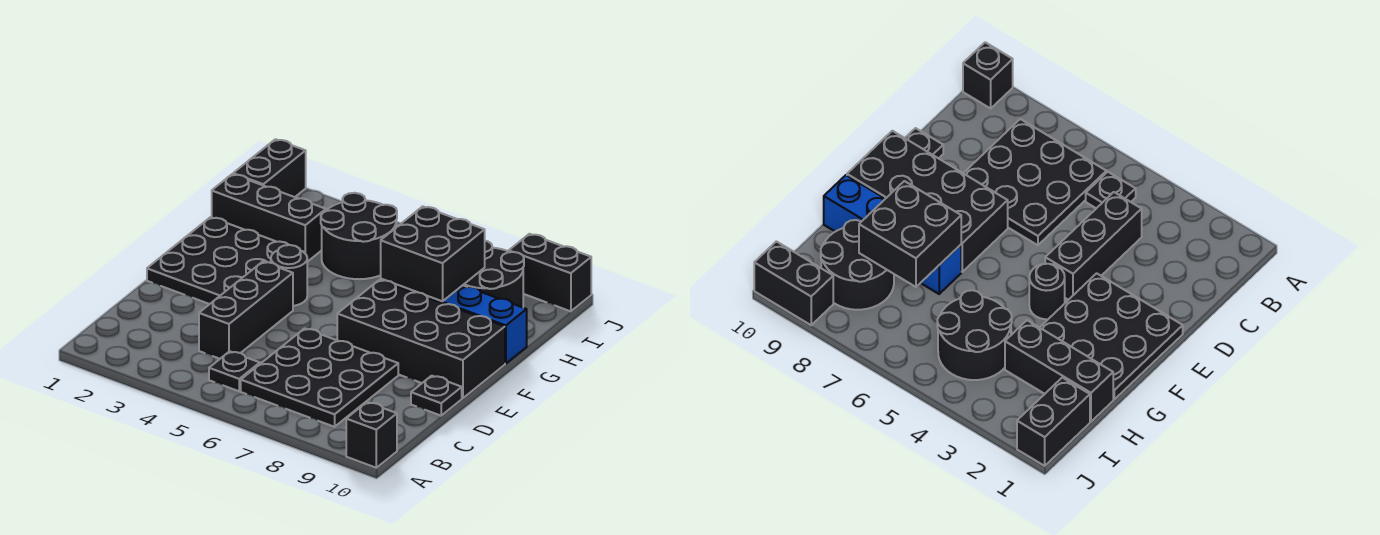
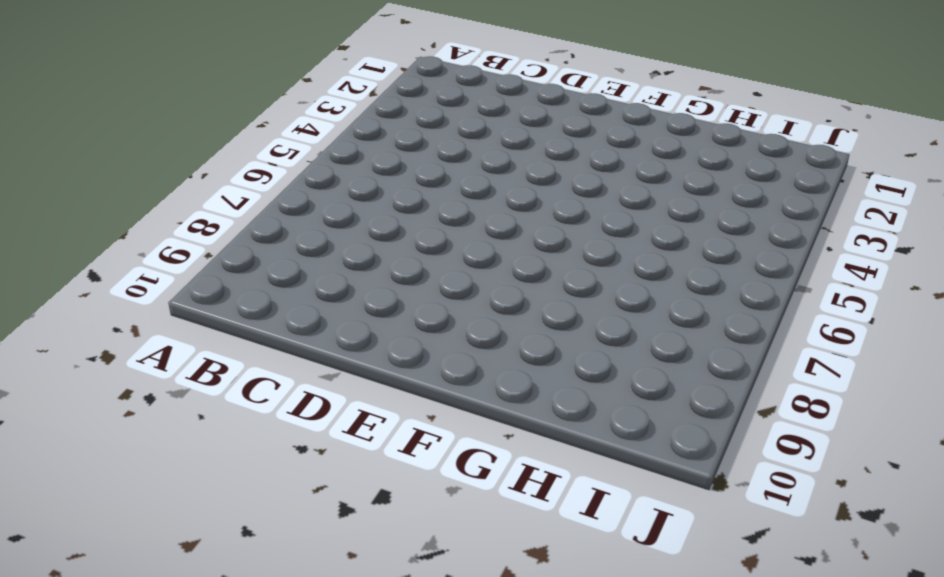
none -> black 1x1 brick [346,402,397,468]
none -> black 1x1 plate [209,351,260,391]
none -> black 3x3 plate [241,328,398,427]

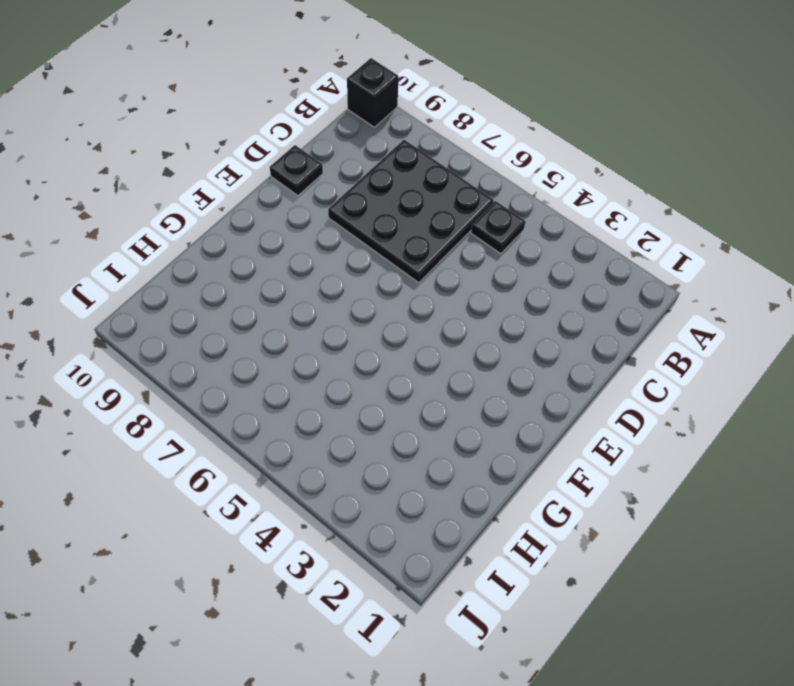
none -> black 1x3 brick [199,262,293,359]
none -> black 3x3 plate [147,217,289,304]
none -> black 2x4 brick [337,280,505,398]

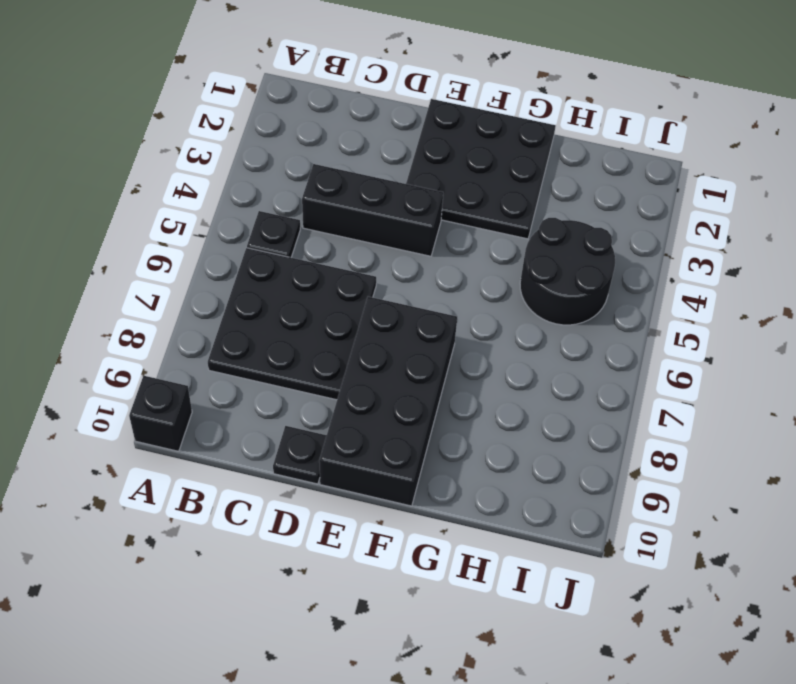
none -> black 1x1 round brick [271,245,307,306]
none -> blue 1x4 brick [381,279,527,363]
none -> black 1x3 brick [212,174,326,262]

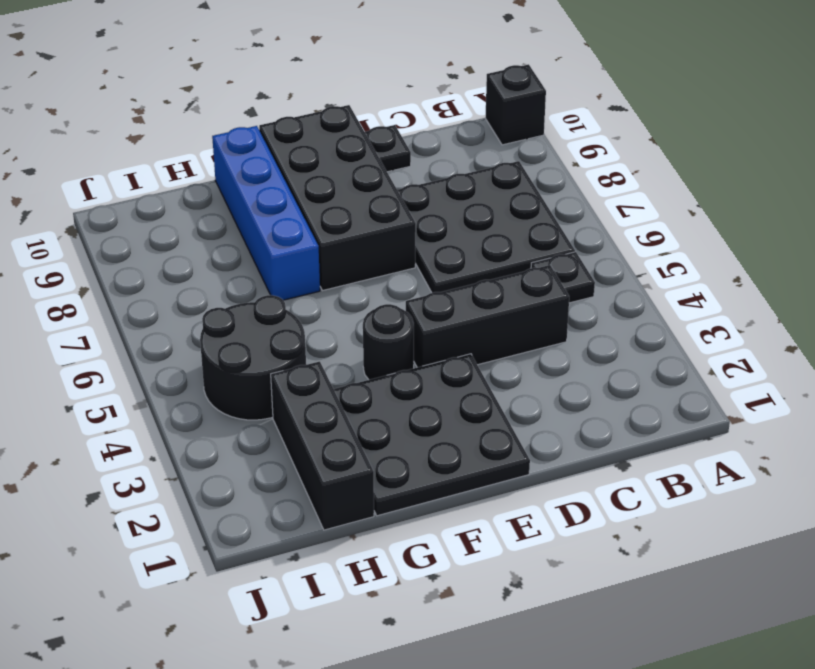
none -> black 2x2 round brick [464,241,524,307]
none -> black 1x2 brick [233,139,306,197]
none -> black 1x2 brick [509,234,591,311]

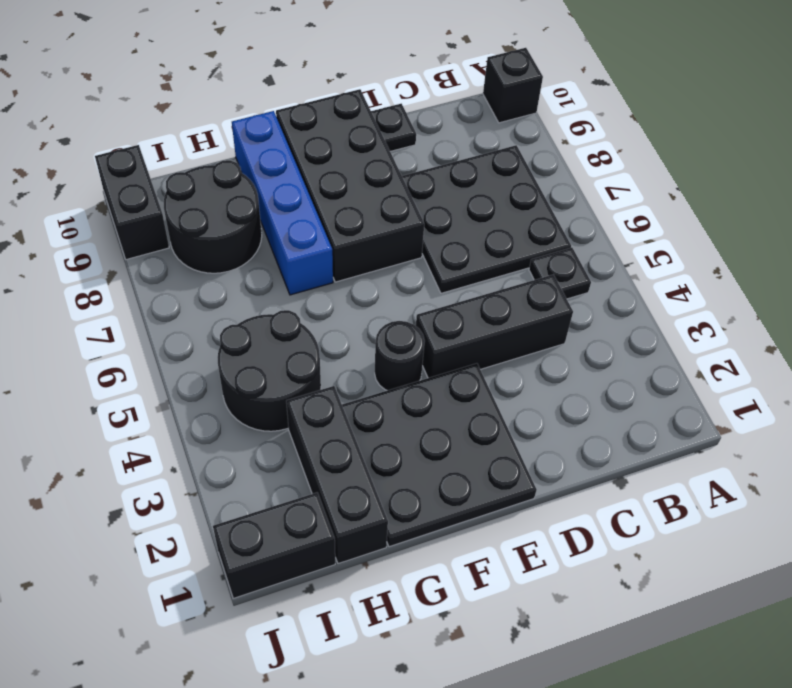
none -> black 2x2 brick [381,206,485,301]

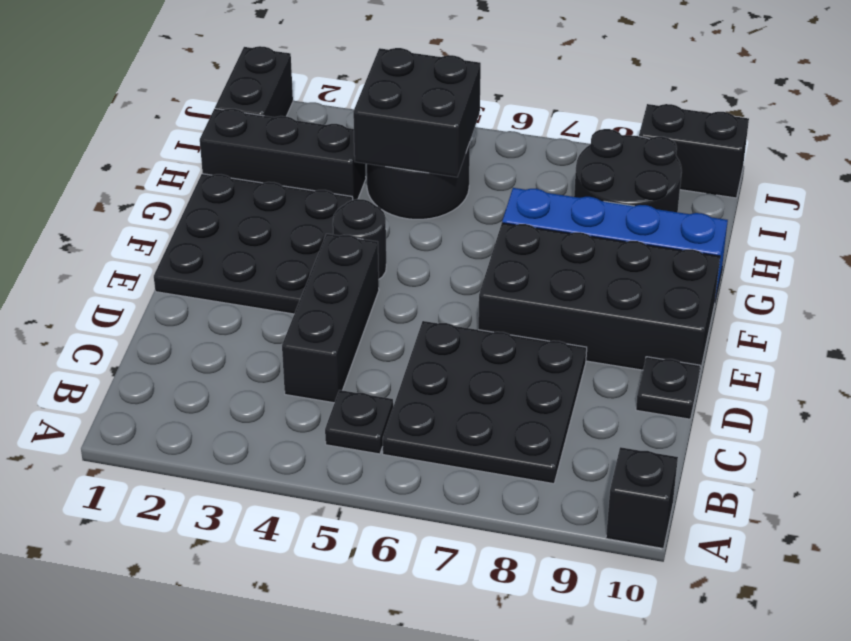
black 2x2 brick [353,48,481,177] -> black 2x2 brick moved to [381,206,485,301]

